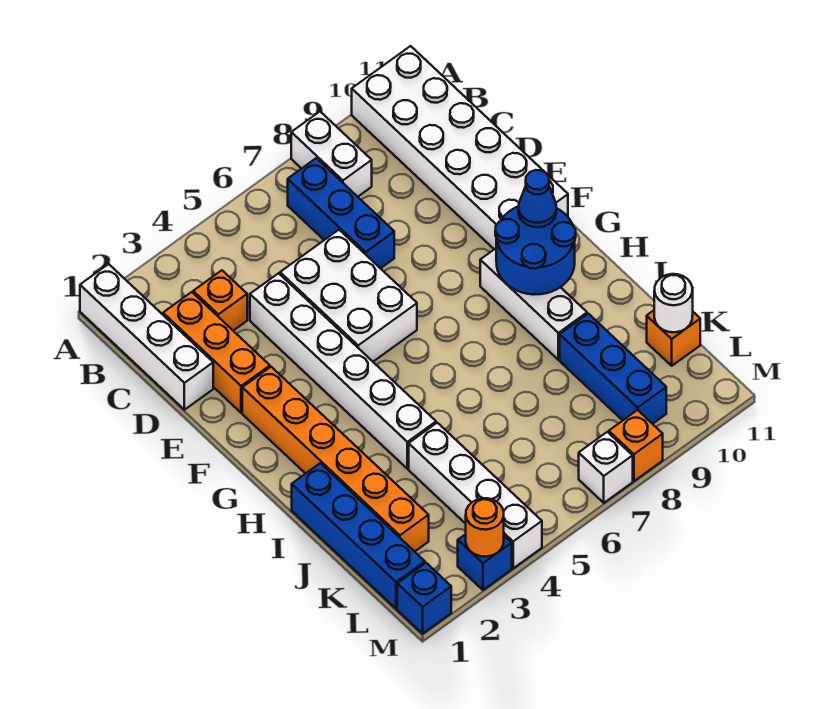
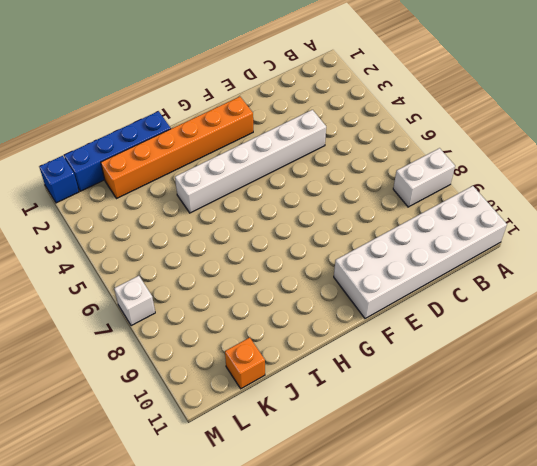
none -> white 1x4 brick [80,264,213,410]
none -> blue 1x3 brick [288,158,394,269]
none -> orange 1x3 brick [163,292,270,413]

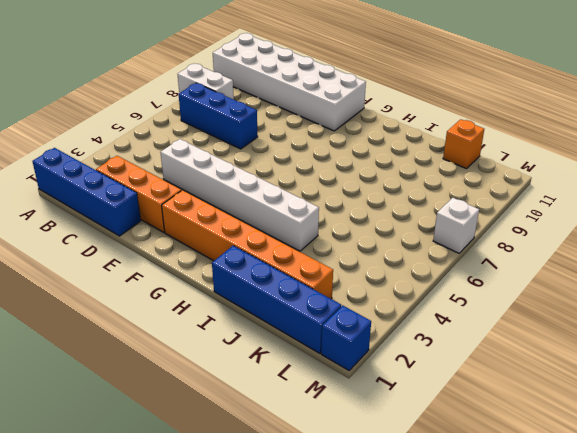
blue 1x4 brick [32,148,141,236] -> white 1x4 brick [80,264,213,410]
none -> orange 1x1 brick [193,270,247,331]
none -> white 2x3 brick [280,230,417,362]
none -> white 1x3 brick [480,249,587,360]

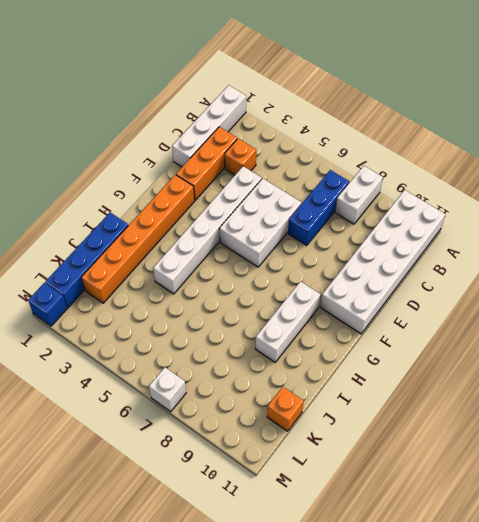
none -> white 1x4 brick [409,423,542,568]
none -> blue 1x3 brick [560,314,666,424]
none -> blue 1x1 brick [458,534,512,590]

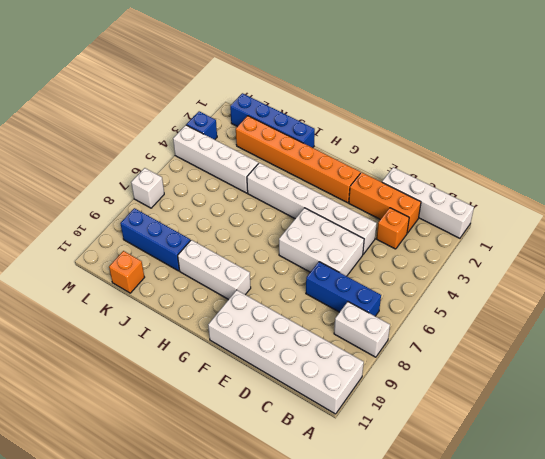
none -> blue 1x1 brick [397,563,451,634]
none -> orange 1x1 brick [609,410,663,481]
none -> blue 2x2 round brick [495,206,576,295]

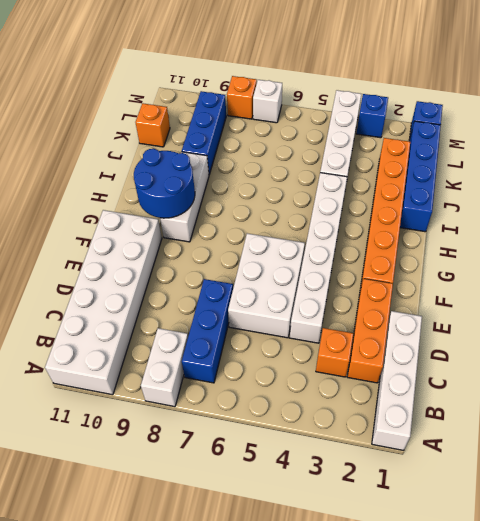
none -> white 1x1 round brick [654,274,693,332]
none -> orange 1x1 round brick [466,498,504,557]
none -> blue 1x1 cone [518,170,556,227]

